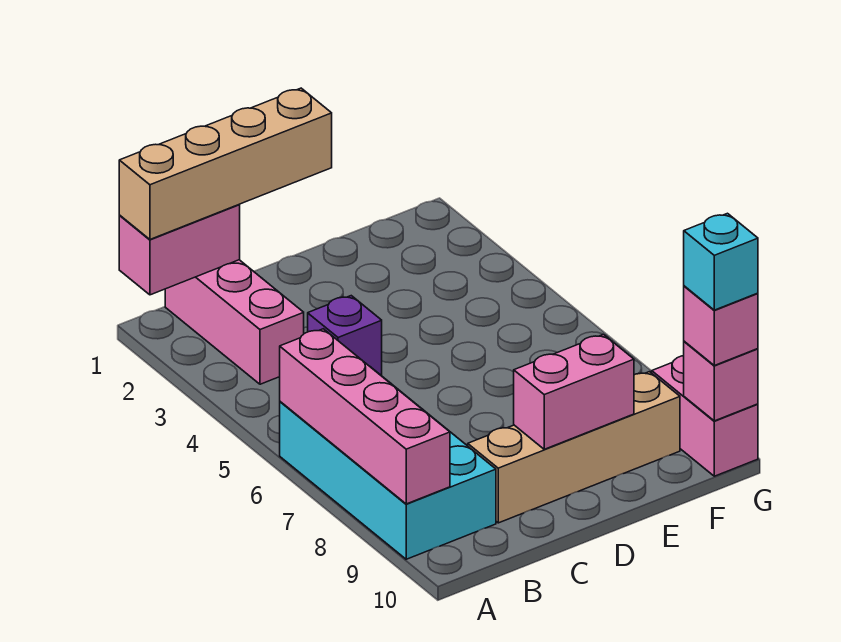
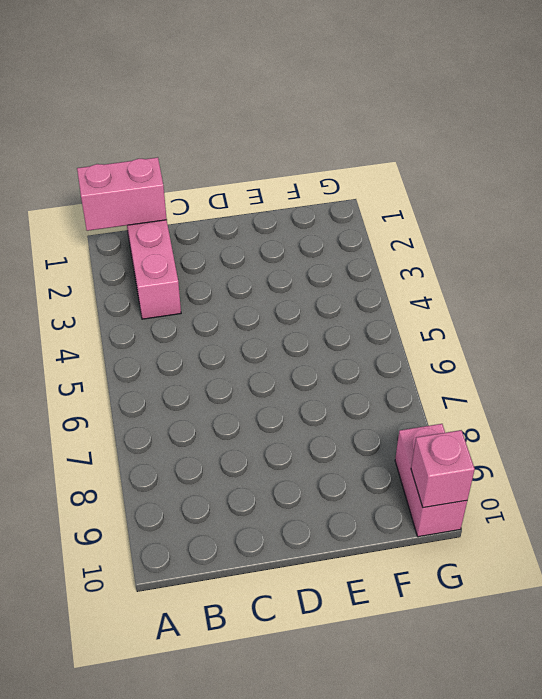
none -> cyan 2x4 brick [280,369,496,559]
none -> purple 1x1 brick [308,296,382,375]
none -> tan 1x4 brick [468,372,680,523]

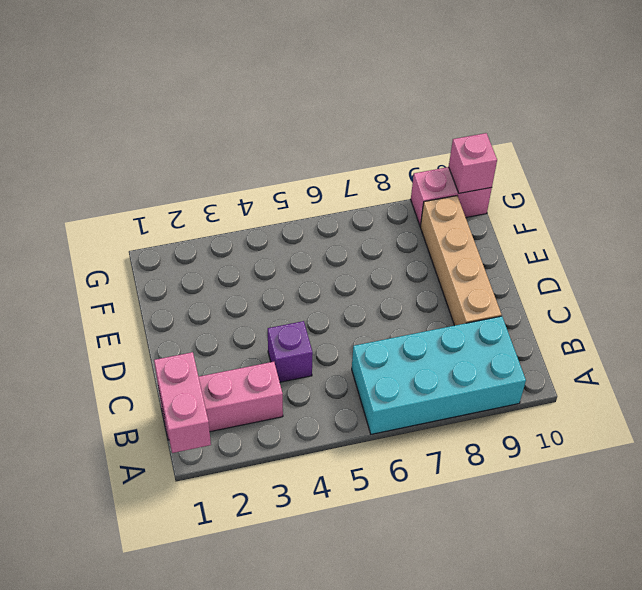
none -> pink 1x4 brick [280,329,450,504]
none -> pink 1x2 brick [514,334,634,449]
none -> tan 1x4 brick [119,88,332,239]

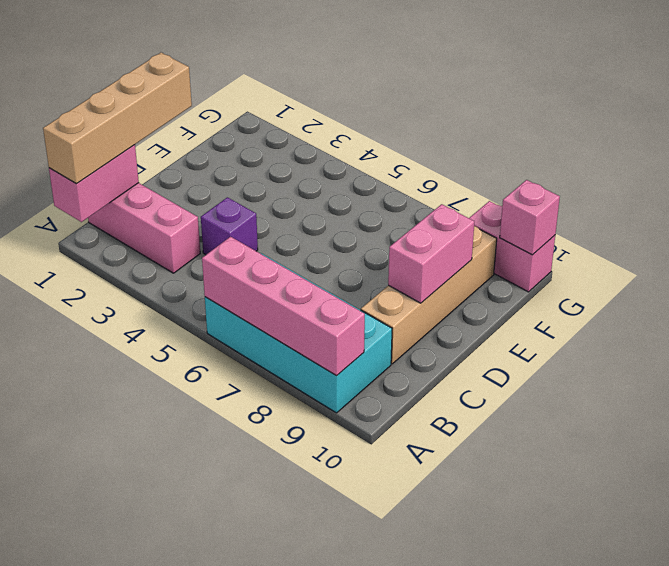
none -> pink 1x1 brick [684,286,758,366]
none -> cyan 1x1 brick [684,213,758,310]

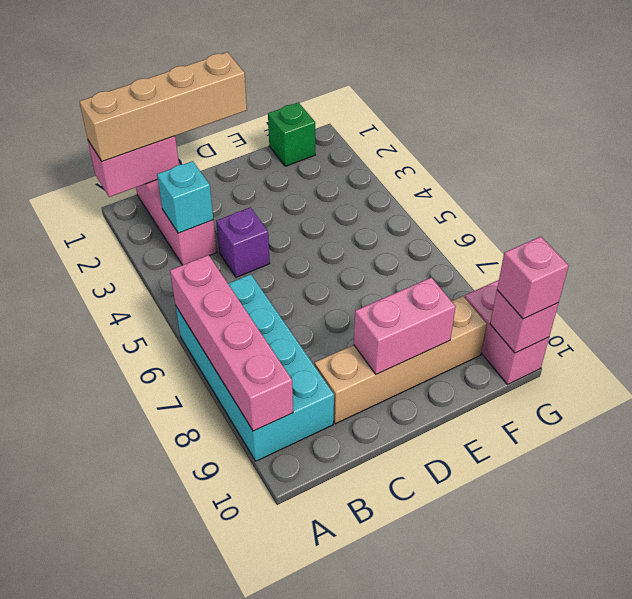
cyan 1x1 brick [157,161,213,233] -> cyan 1x1 brick moved to [684,213,758,310]
green 1x1 brick [268,103,315,166] -> none

